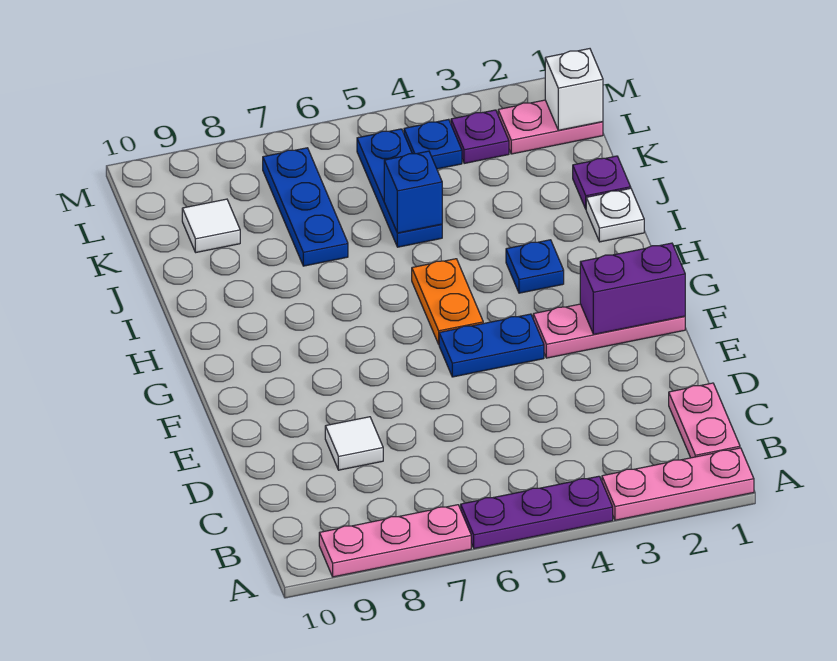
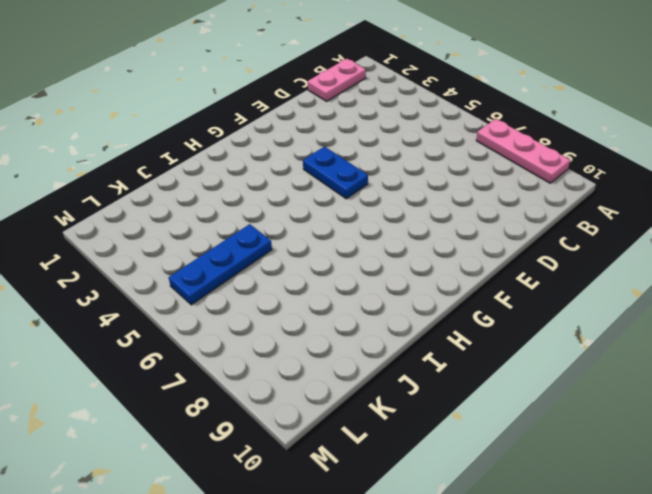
none -> pink 1x3 plate [602,448,754,520]
none -> purple 1x3 plate [461,476,613,549]
none -> white 1x1 tile [325,417,383,470]

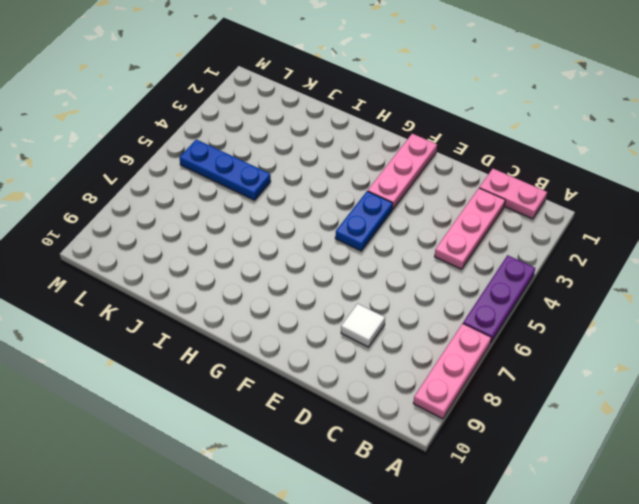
pink 1x3 plate [435,188,505,269] -> pink 1x3 plate moved to [602,448,754,520]
none -> orange 1x2 plate [412,259,483,344]
none -> blue 1x1 plate [506,240,564,293]
none -> white 1x1 plate [586,188,644,242]

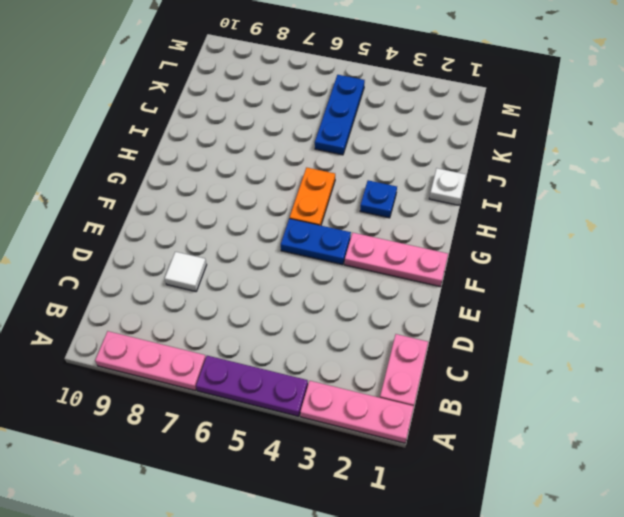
none -> purple 1x1 plate [573,156,631,209]
none -> blue 1x3 plate [263,148,348,266]
none -> white 1x1 tile [182,199,240,252]

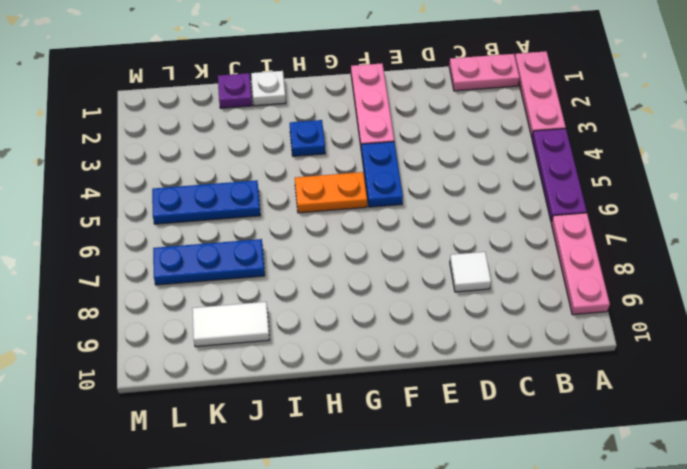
white 1x2 tile [192,302,269,347] -> white 1x1 tile [182,199,240,252]
none -> pink 1x2 plate [498,100,603,154]
none -> purple 1x1 plate [451,110,509,164]
none -> blue 1x1 plate [404,119,462,169]

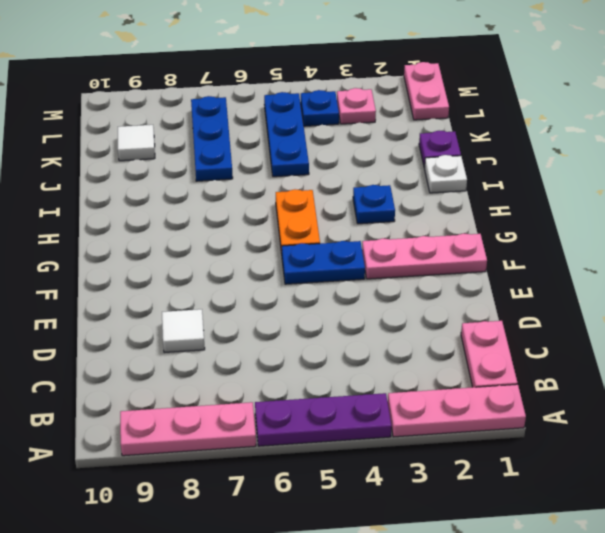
pink 1x2 plate [404,62,449,120] -> pink 1x2 plate turned to [498,100,603,154]
pink 1x1 plate [337,88,376,124] -> purple 1x1 plate [451,110,509,164]
none -> purple 1x2 brick [580,243,685,334]
none -> blue 1x1 brick [384,151,442,233]
none -> white 1x1 brick [545,49,603,130]

